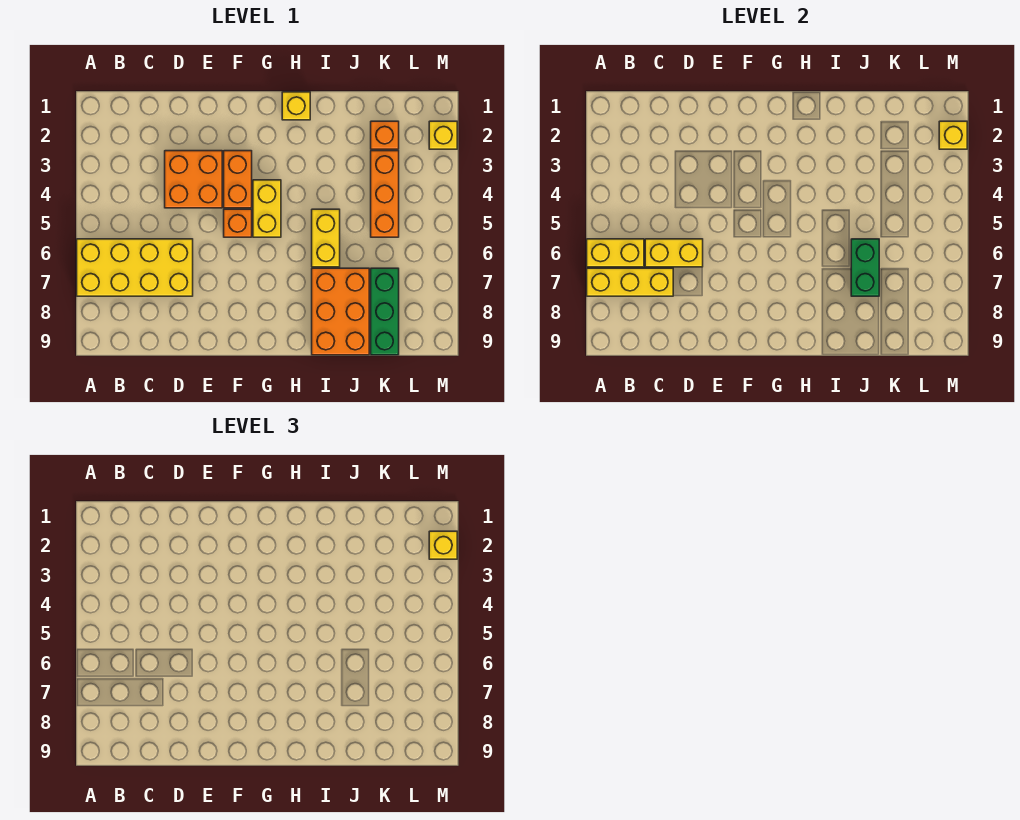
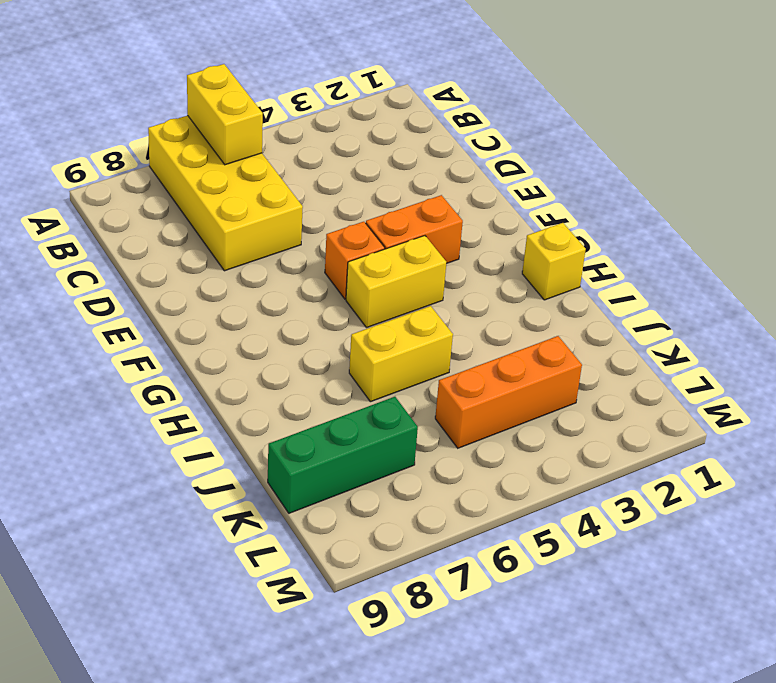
none -> orange 2x2 brick [165,151,222,208]
none -> orange 2x3 brick [312,268,369,355]
none -> orange 1x1 brick [371,121,399,149]

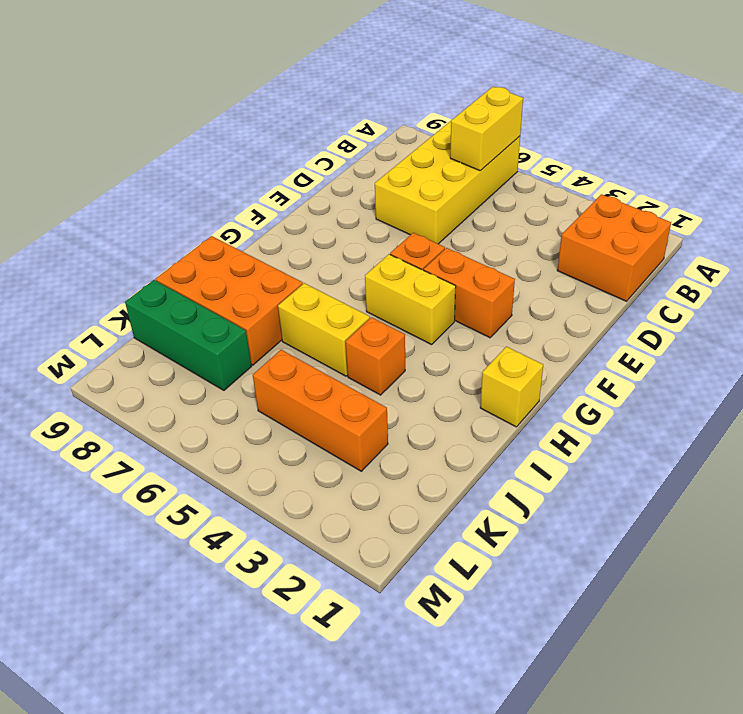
orange 2x2 brick [557,194,671,301] -> orange 2x2 brick moved to [165,151,222,208]
orange 1x1 brick [345,317,405,395] -> orange 1x1 brick moved to [371,121,399,149]
none -> yellow 1x1 brick [429,121,457,149]
none -> yellow 1x3 brick [587,268,673,296]
none -> yellow 1x2 brick [645,239,703,267]

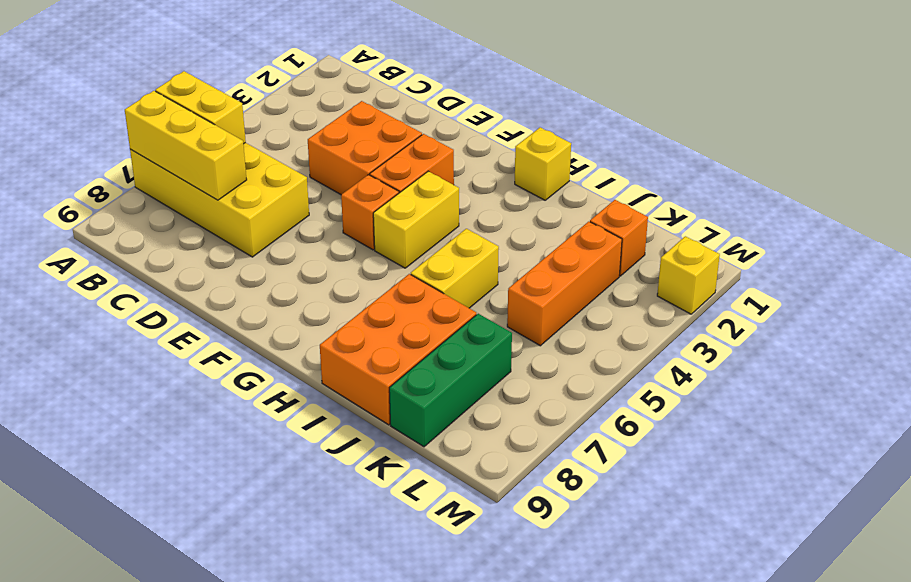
none -> yellow 1x2 brick [645,239,703,267]
none -> green 1x2 brick [851,239,879,296]
none -> yellow 1x1 brick [939,121,967,149]

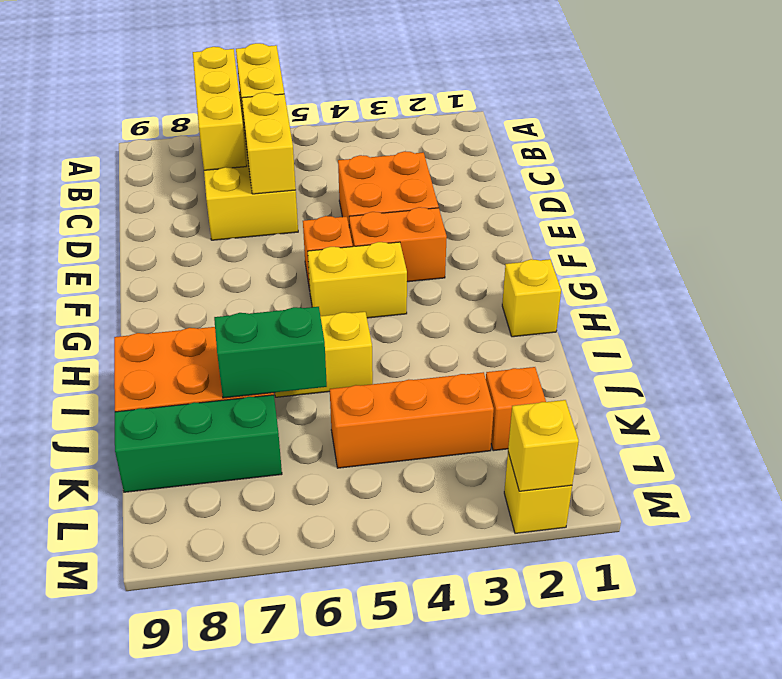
none -> yellow 1x1 brick [429,531,457,559]

